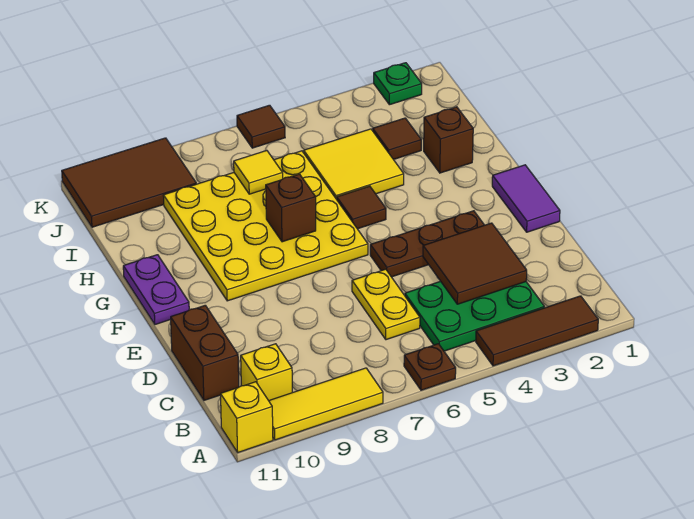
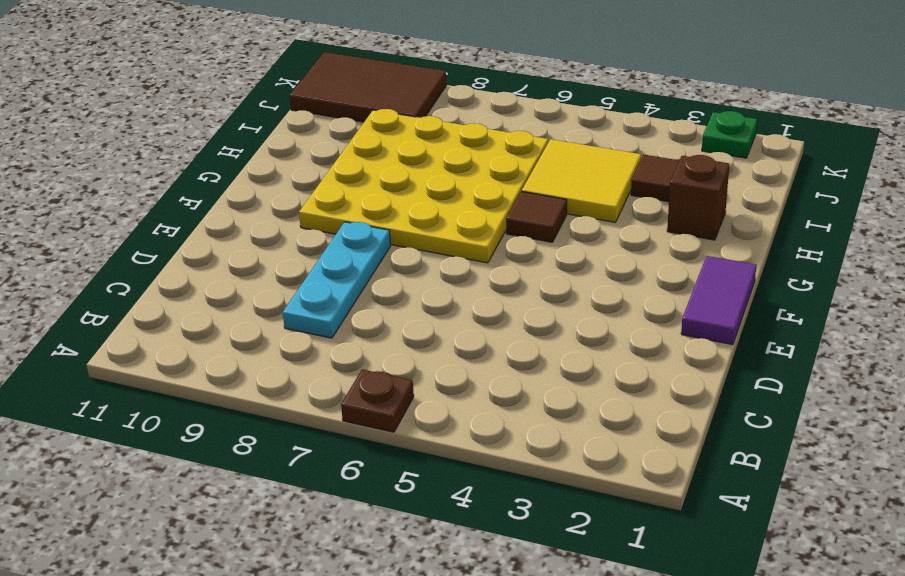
cyan 1x3 plate [283,222,391,338] -> none
none -> brown 1x3 tile [476,296,598,366]
none -> yellow 1x3 tile [269,368,383,440]
none -> yellow 1x1 brick [221,382,273,452]

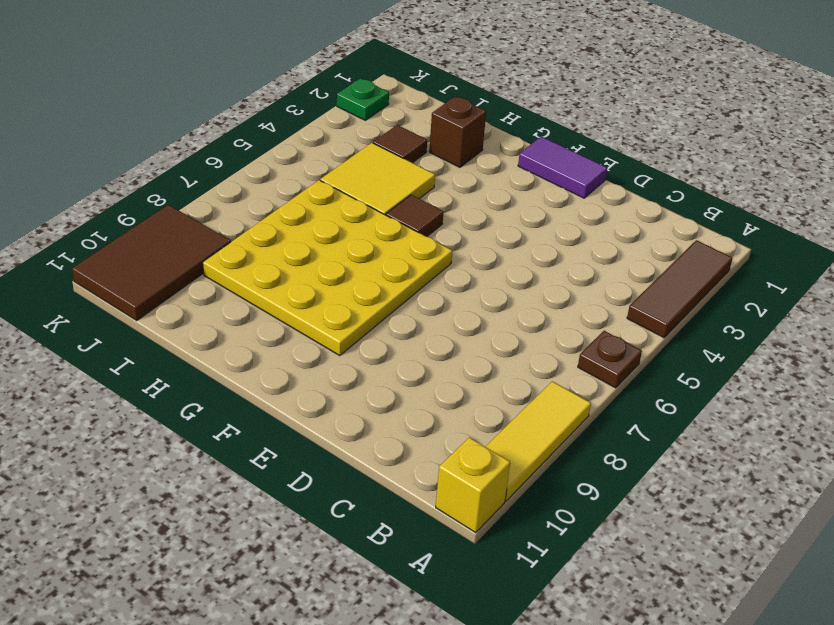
none -> green 2x3 plate [405,281,545,351]
none -> yellow 1x1 brick [241,344,292,401]
none -> yellow 1x2 plate [352,269,420,340]

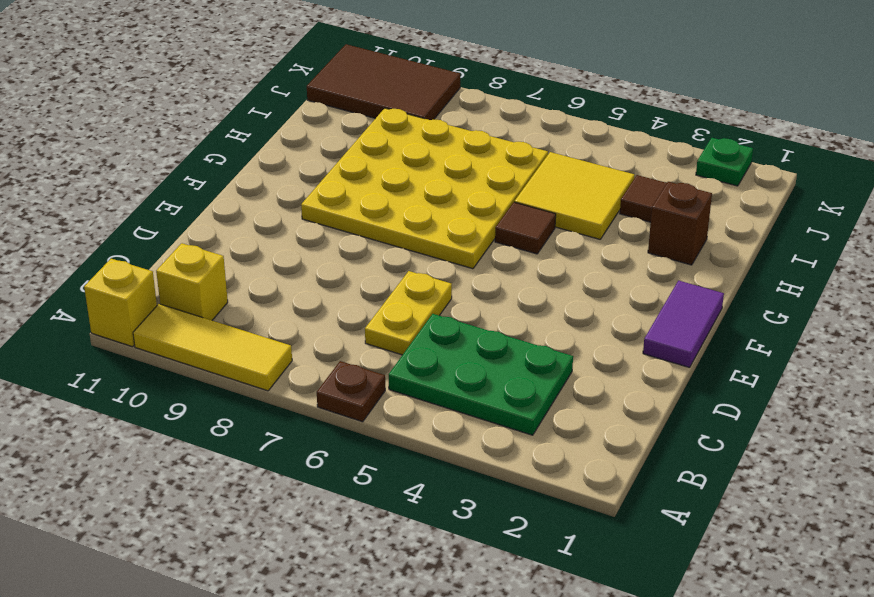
none -> brown 1x3 tile [476,296,598,366]
none -> brown 1x2 brick [171,305,239,400]
none -> brown 1x3 plate [370,211,484,277]

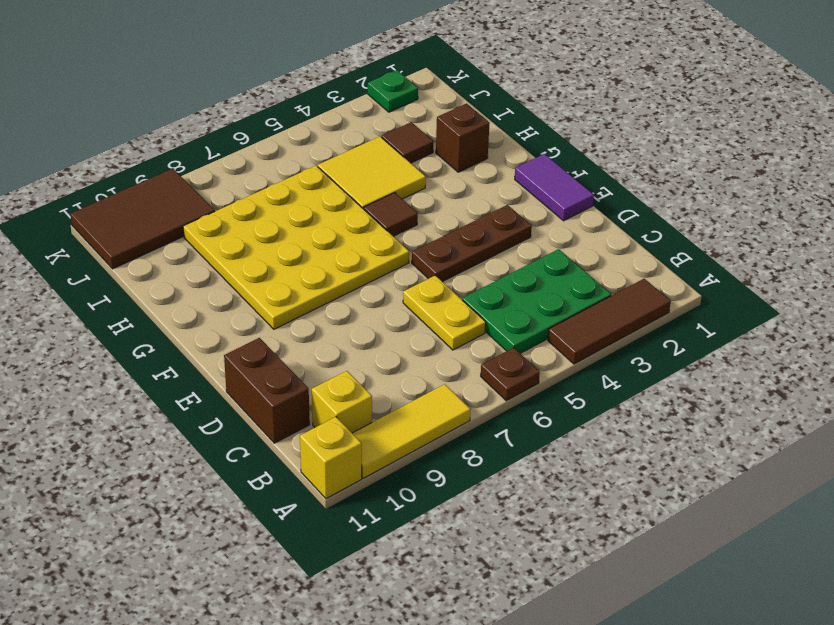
none -> purple 1x2 plate [123,255,189,324]
none -> brown 1x1 tile [237,105,285,148]
none -> brown 2x2 tile [423,223,527,304]

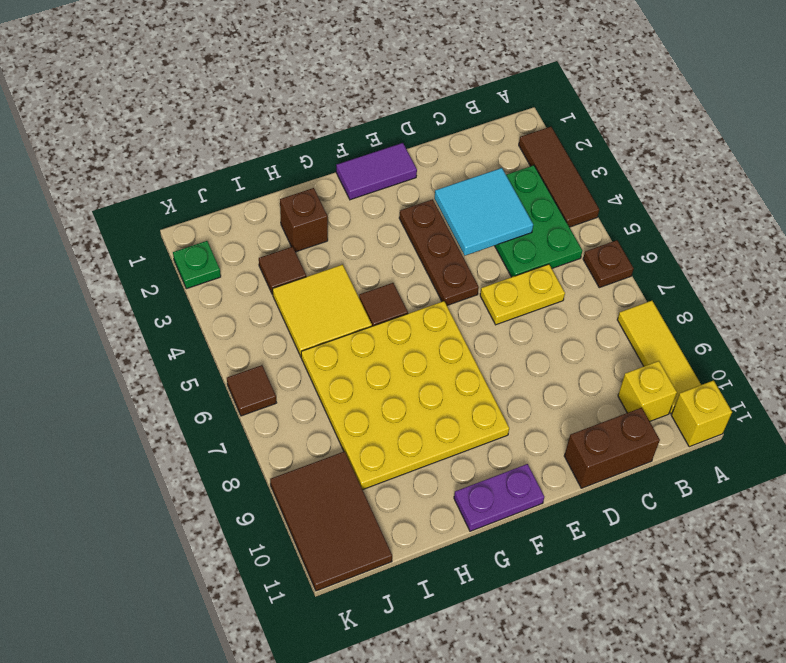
cyan 2x2 tile [434,168,533,256] -> brown 2x2 tile [423,223,527,304]
none -> brown 1x1 brick [266,174,316,242]
none -> yellow 1x1 tile [234,151,283,194]

